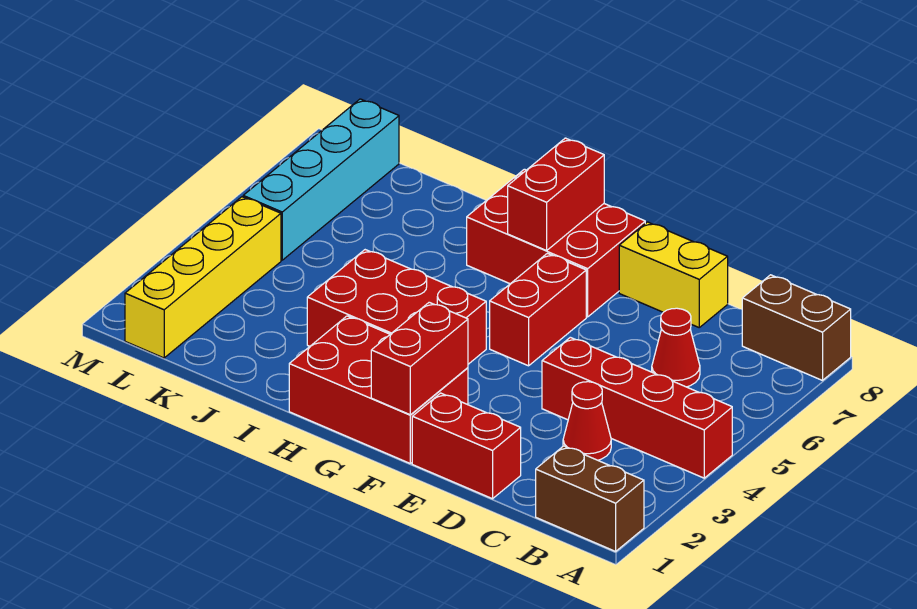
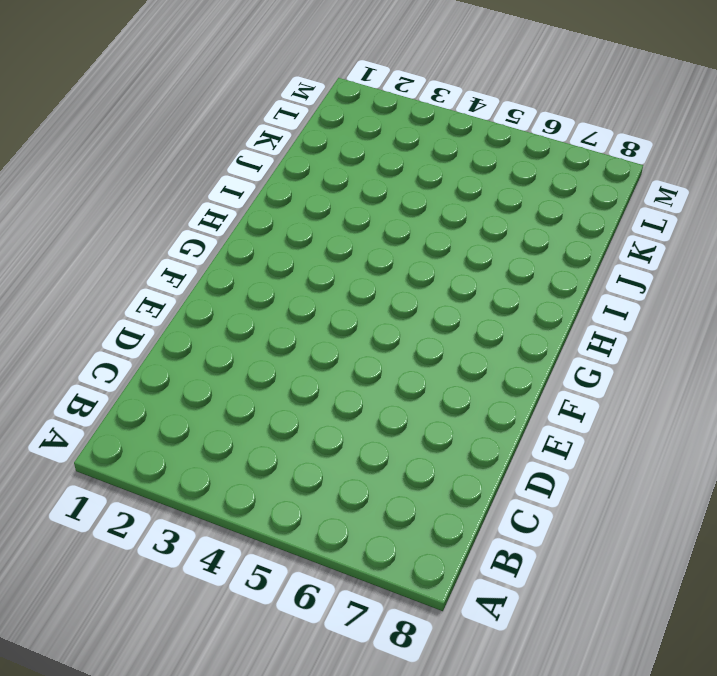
none -> brown 1x2 brick [536,446,644,551]
none -> red 1x4 brick [542,337,732,478]
none -> brown 1x2 brick [742,275,851,380]

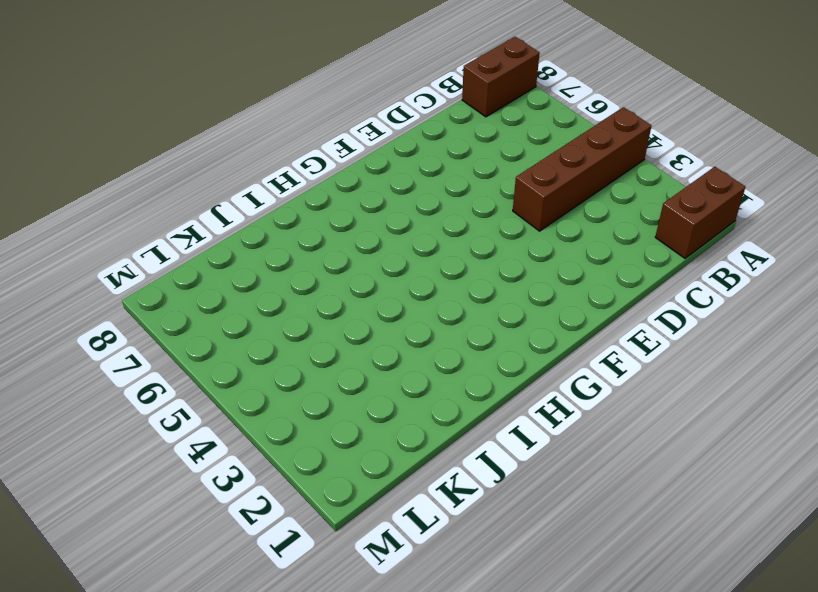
brown 1x4 brick [513,107,651,231] -> red 1x4 brick [542,337,732,478]
none -> red 1x1 cone [563,382,611,460]
none -> red 1x1 cone [652,308,700,387]
none -> red 1x2 brick [412,393,521,499]

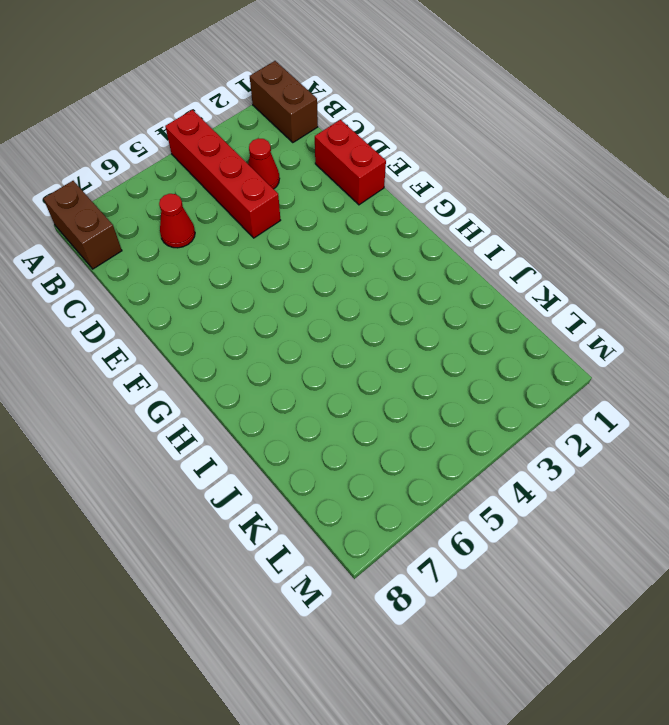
none -> yellow 1x2 brick [619,222,728,327]
none -> red 2x3 brick [289,316,468,463]
none -> red 1x2 brick [490,253,586,366]

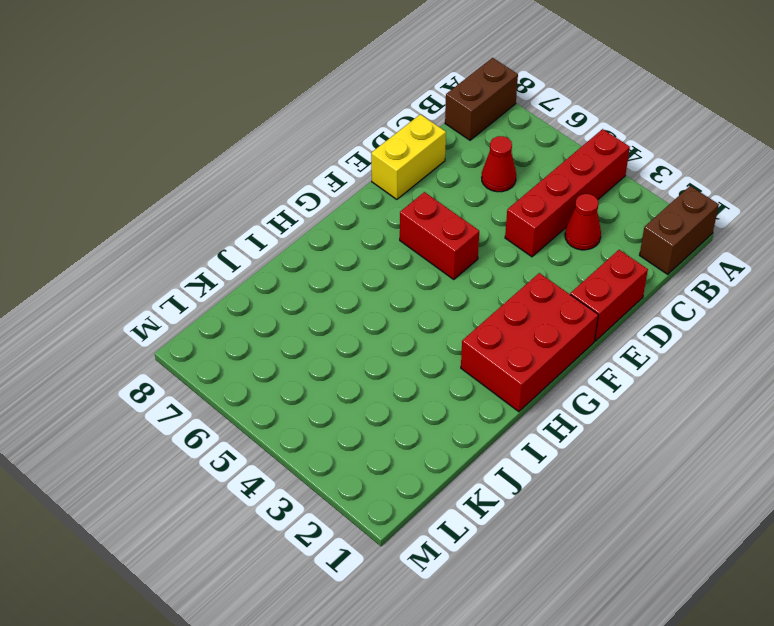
none -> red 2x3 brick [467,169,645,317]
none -> red 2x3 brick [307,250,486,364]
none -> yellow 1x4 brick [125,197,281,358]

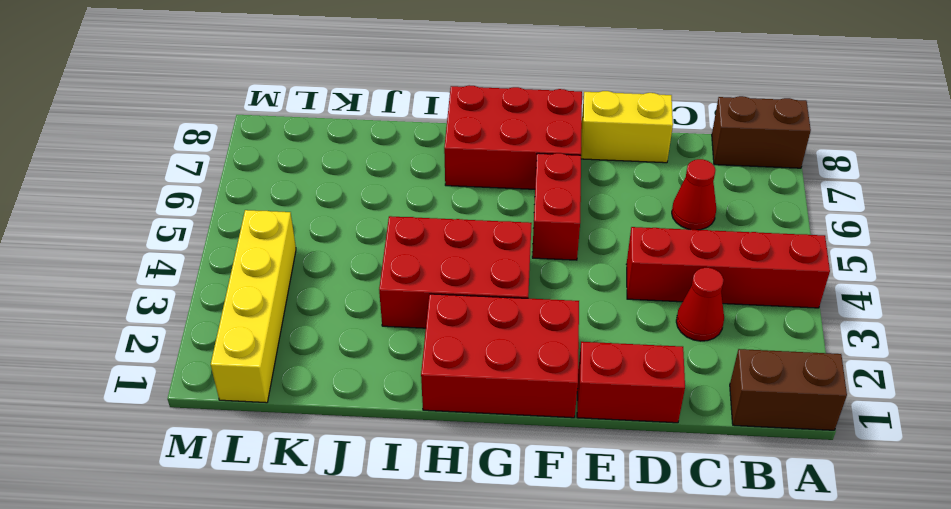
none -> cyan 1x4 brick [243,99,399,260]
none -> red 1x2 brick [371,302,468,415]
none -> red 1x2 brick [508,138,604,251]

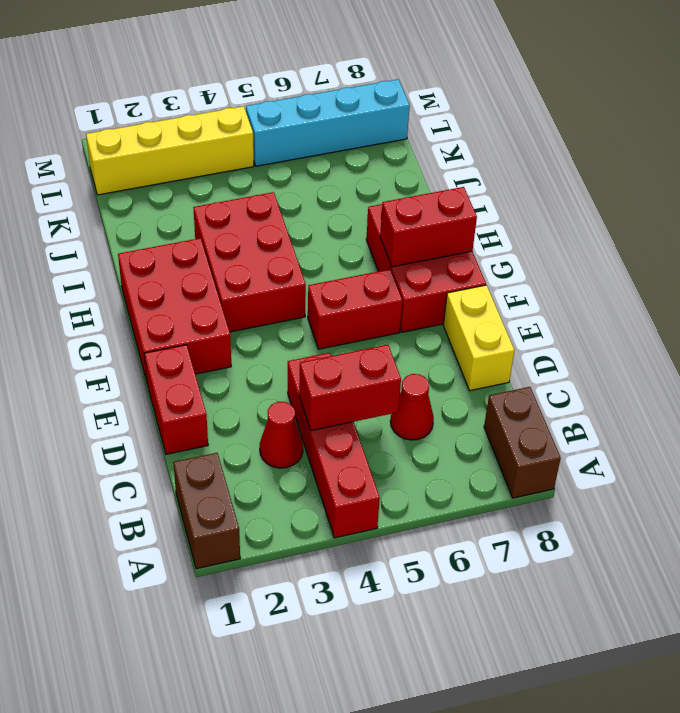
red 1x2 brick [299,345,401,431] -> red 1x2 brick moved to [371,302,468,415]

